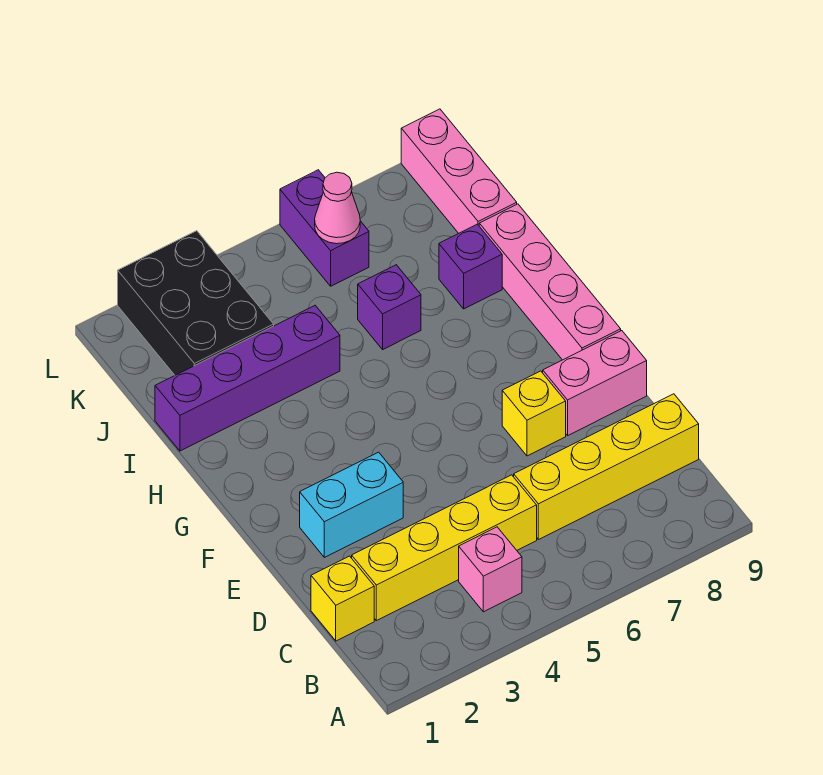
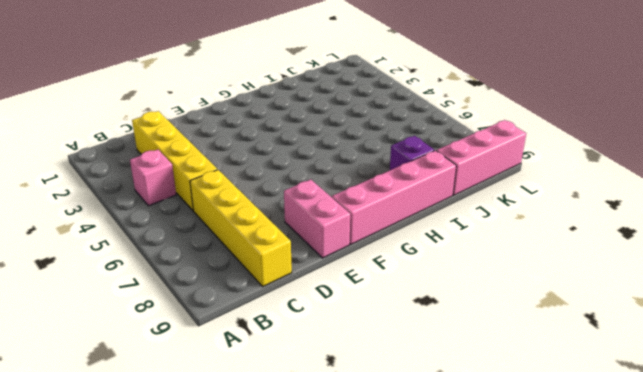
none -> yellow 1x1 brick [311,556,374,641]
none -> cyan 1x2 brick [300,452,403,557]
none -> yellow 1x1 brick [502,371,566,456]

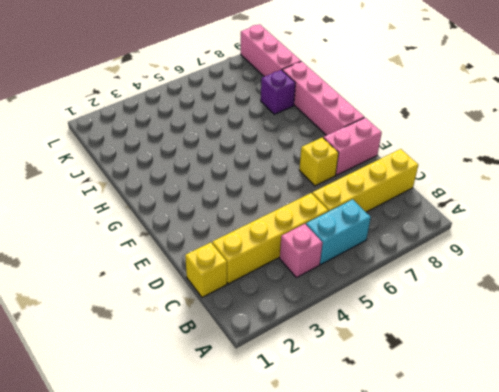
cyan 1x2 brick [306,199,371,264] -> cyan 1x2 brick moved to [300,452,403,557]
none -> purple 1x4 brick [155,306,340,451]
none -> purple 1x1 brick [358,265,421,349]
none -> black 2x3 brick [118,231,274,375]

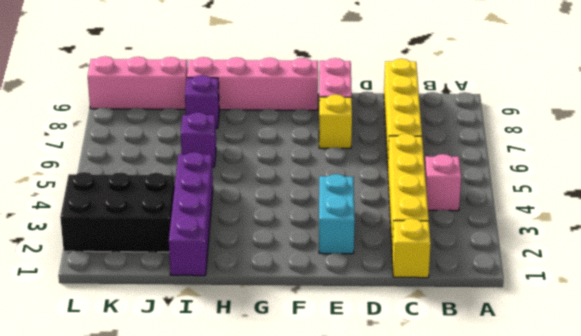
none -> purple 1x2 brick [280,170,369,286]
none -> pink 1x1 cone [315,172,360,244]

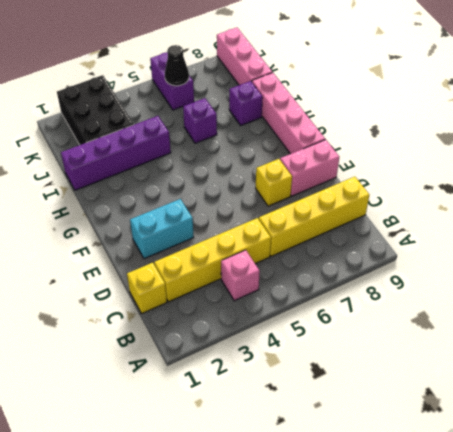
black 1x1 cone [165,45,189,86] -> pink 1x1 cone [315,172,360,244]

